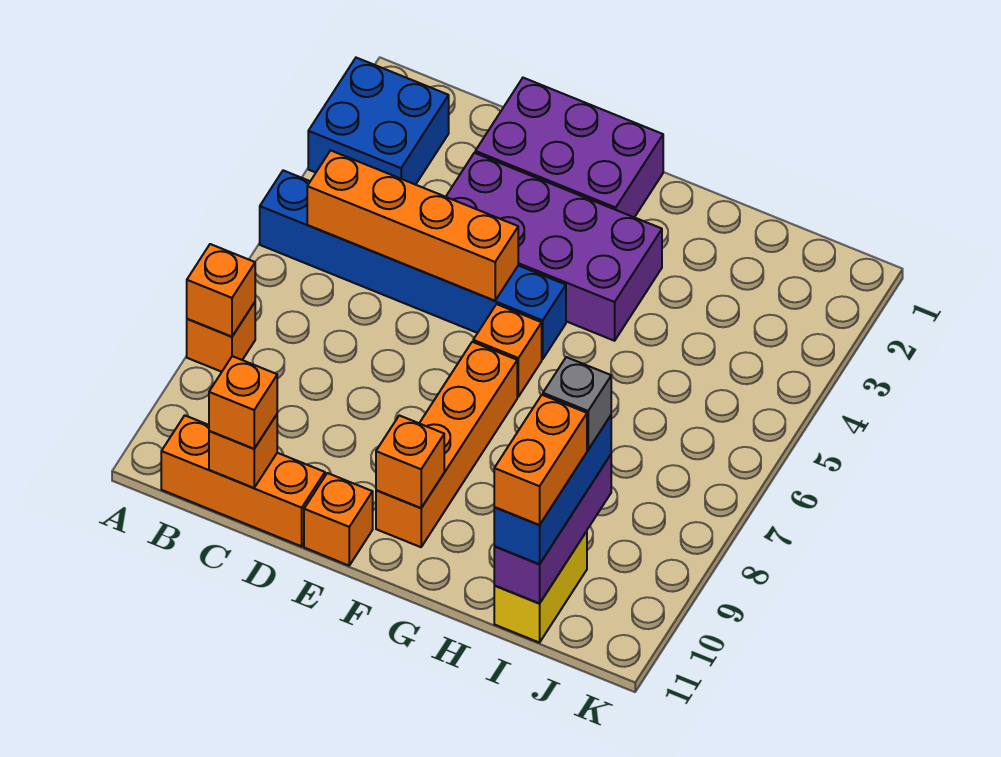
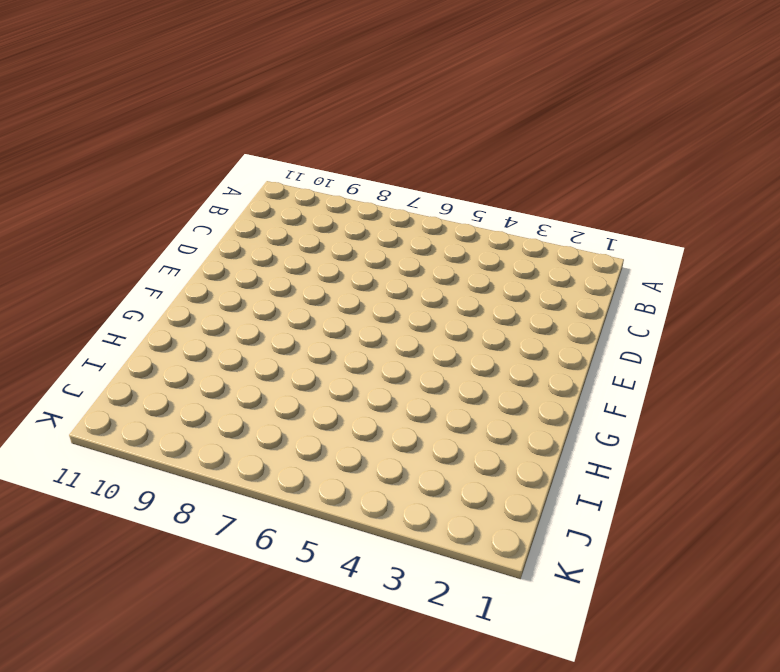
none -> blue 2x2 brick [308,58,449,185]
none -> blue 1x6 brick [260,170,566,359]
none -> orange 1x1 brick [187,302,255,372]

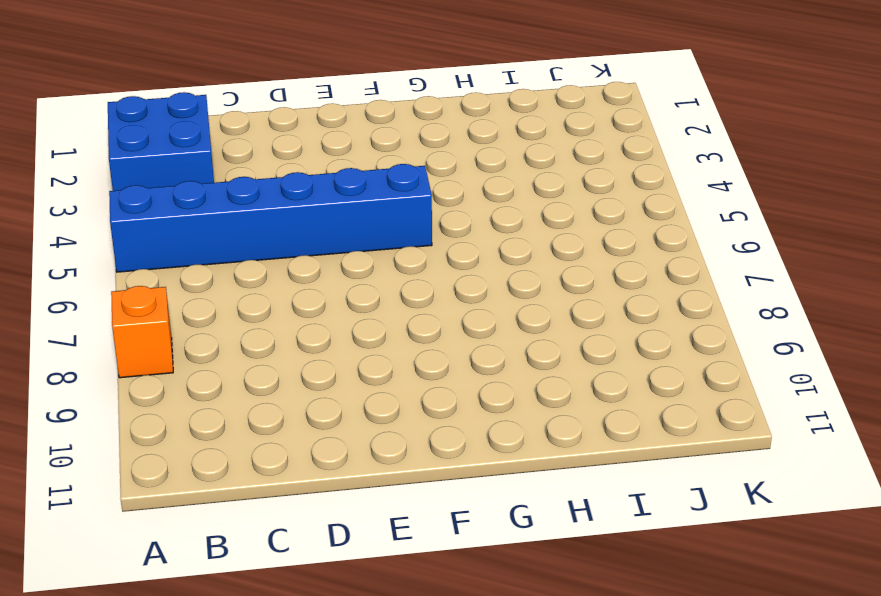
none -> orange 1x3 brick [161,415,325,546]
none -> purple 2x3 brick [475,78,663,217]
none -> purple 2x4 brick [446,153,662,341]

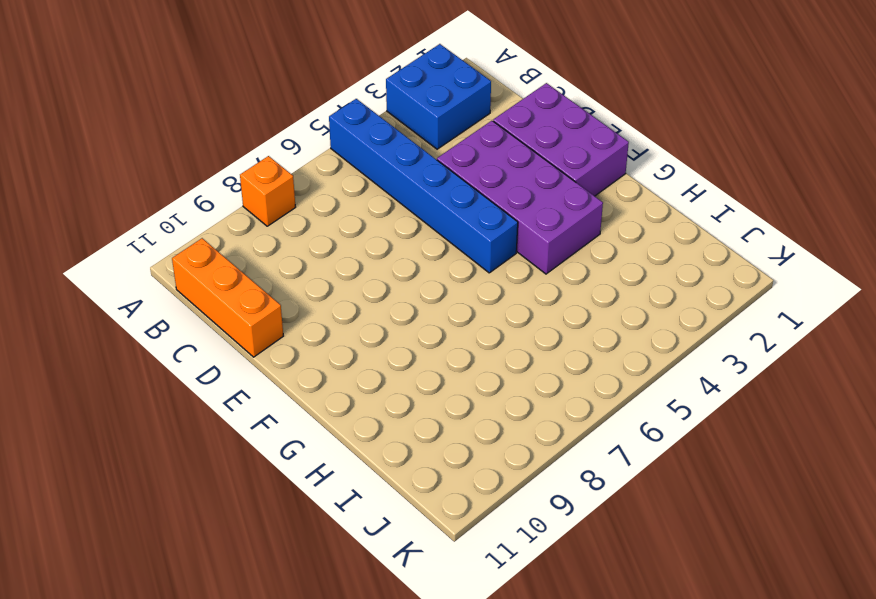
none -> orange 1x1 brick [304,473,373,565]
none -> orange 1x1 brick [473,304,542,397]
none -> orange 1x4 brick [376,342,517,547]

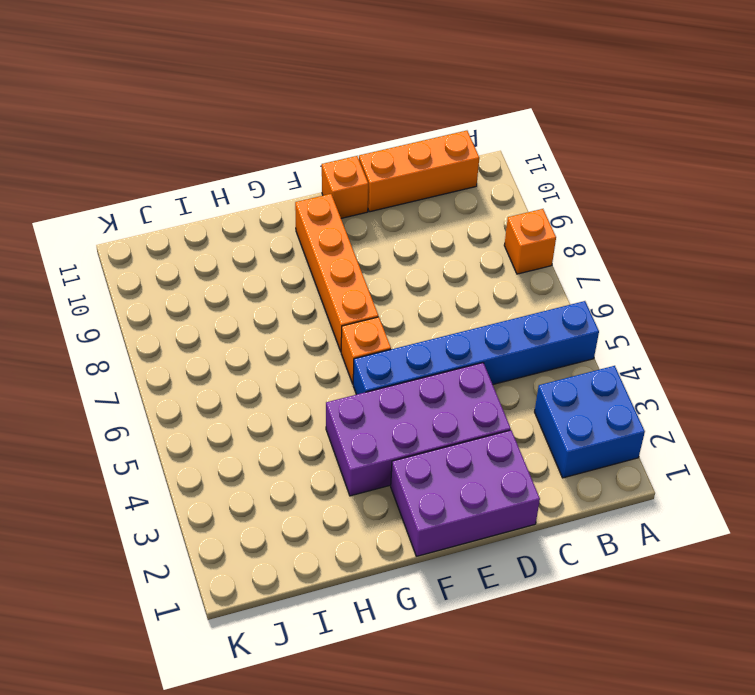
none -> yellow 1x2 brick [494,531,587,643]
none -> orange 1x1 brick [187,244,255,337]
none -> orange 1x4 brick [307,150,518,301]

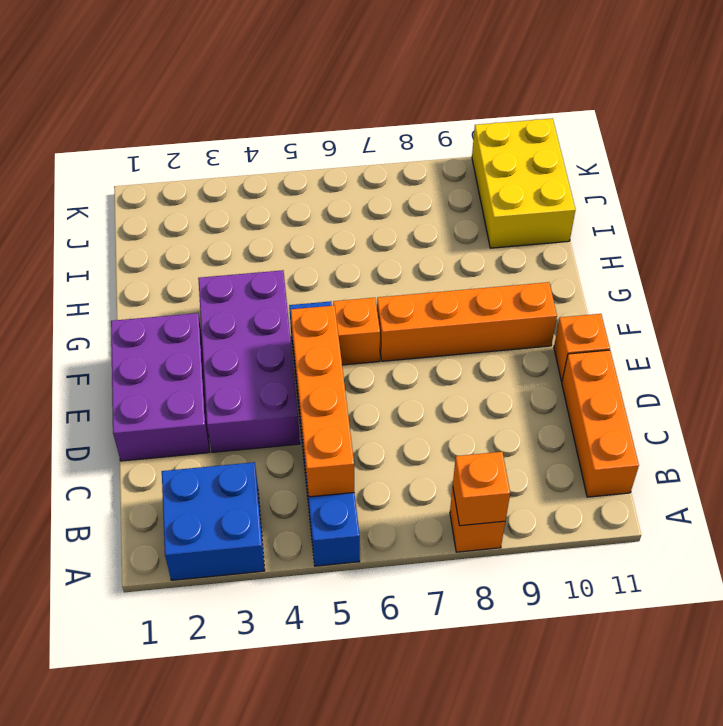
yellow 2x3 brick [472,118,575,248] -> yellow 1x2 brick [494,531,587,643]
none -> orange 1x1 brick [209,415,277,488]
none -> orange 1x1 brick [376,415,444,508]
none -> purple 1x3 brick [494,455,611,604]

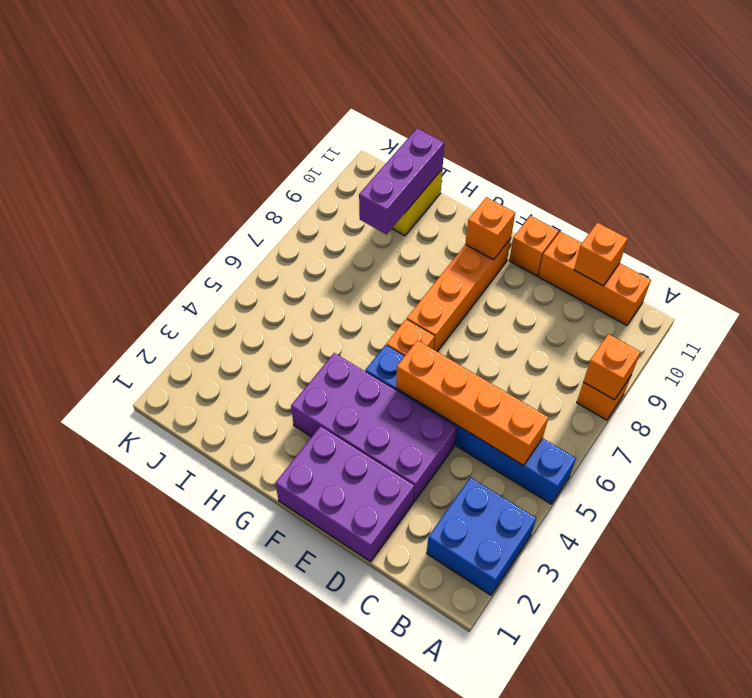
none -> orange 1x1 brick [209,356,277,449]
none -> blue 1x3 brick [494,416,611,564]
none -> grey 1x1 brick [543,357,611,450]

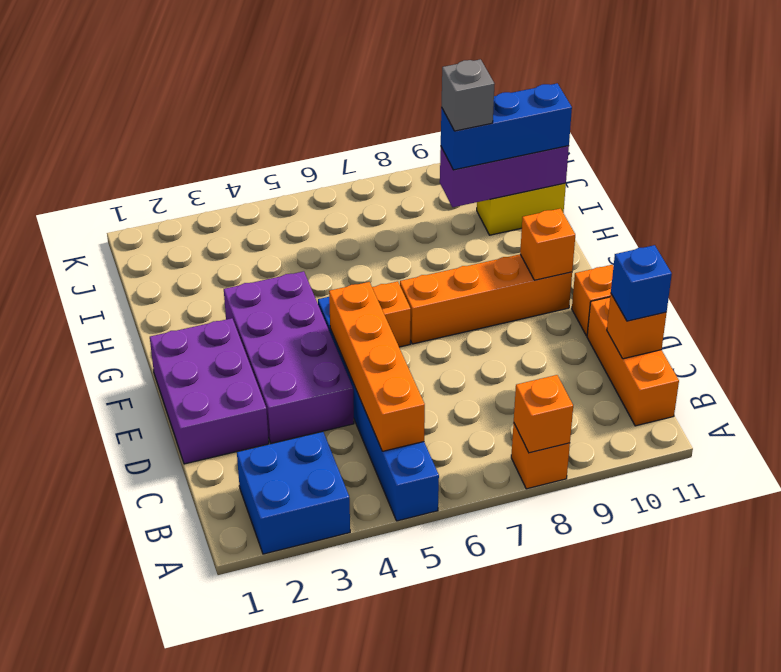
blue 1x1 brick [611,245,672,321] -> orange 1x1 brick [209,356,277,449]
none -> orange 1x2 brick [494,395,587,525]

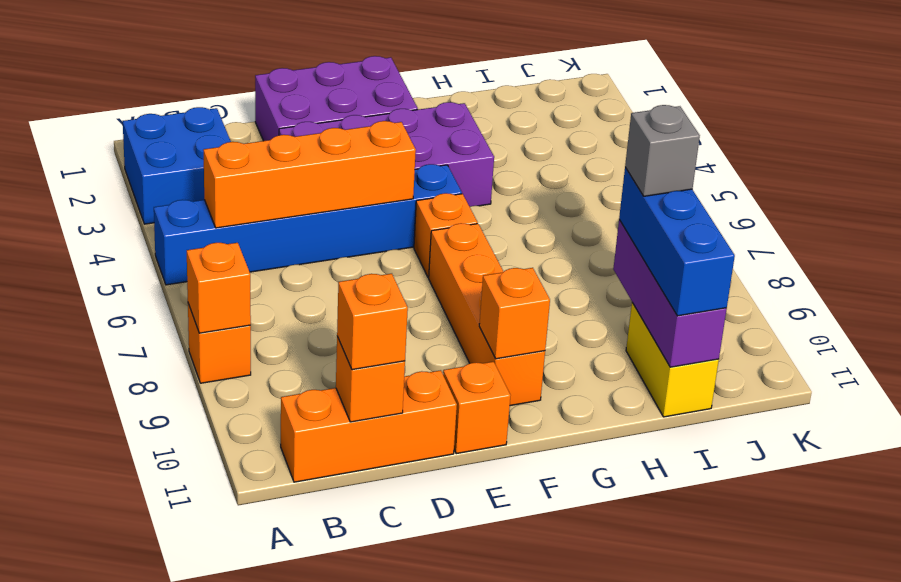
none -> orange 1x2 brick [494,395,587,525]

